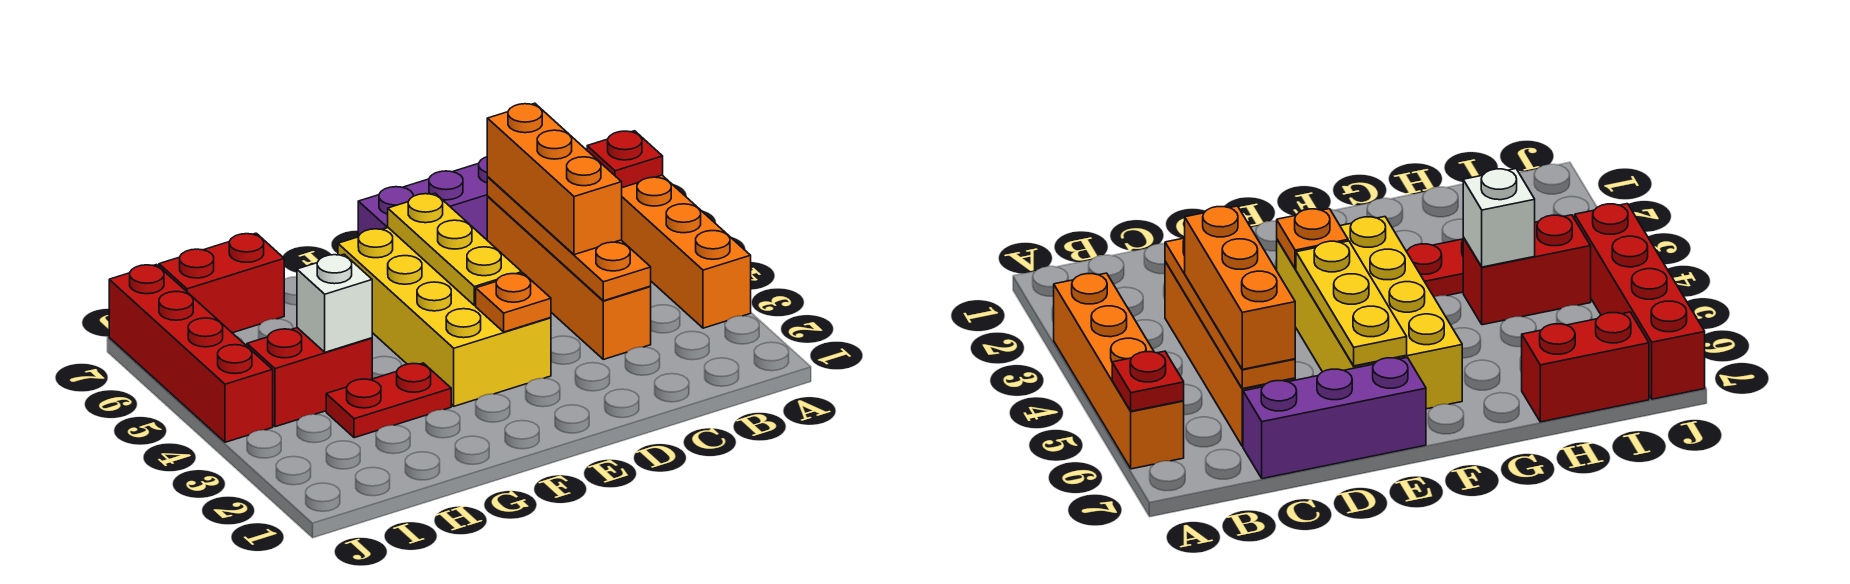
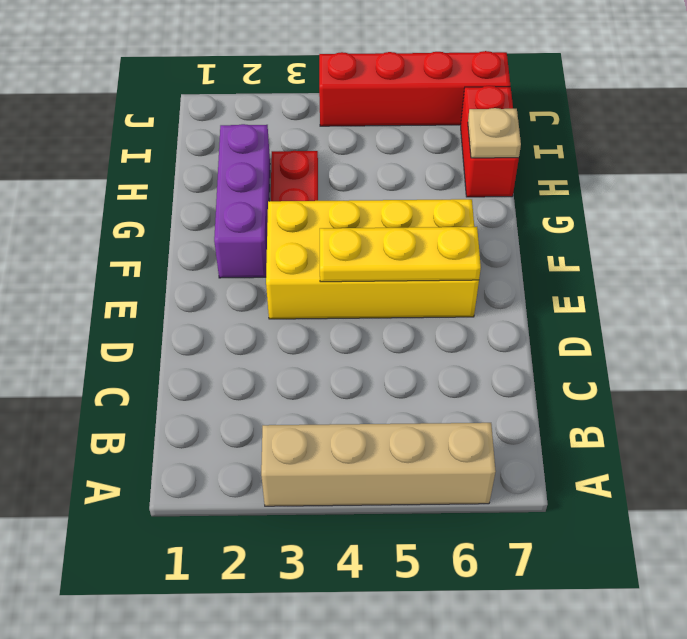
tan 1x4 brick [261,423,496,506] -> orange 1x4 brick [622,175,751,328]
purple 1x3 brick [214,124,270,278] -> purple 1x3 brick moved to [358,157,488,240]
tan 1x1 plate [468,108,521,158] -> none
none -> orange 1x4 brick [487,197,651,359]
none -> red 1x2 brick [247,328,372,427]
none -> red 1x1 plate [587,131,663,188]

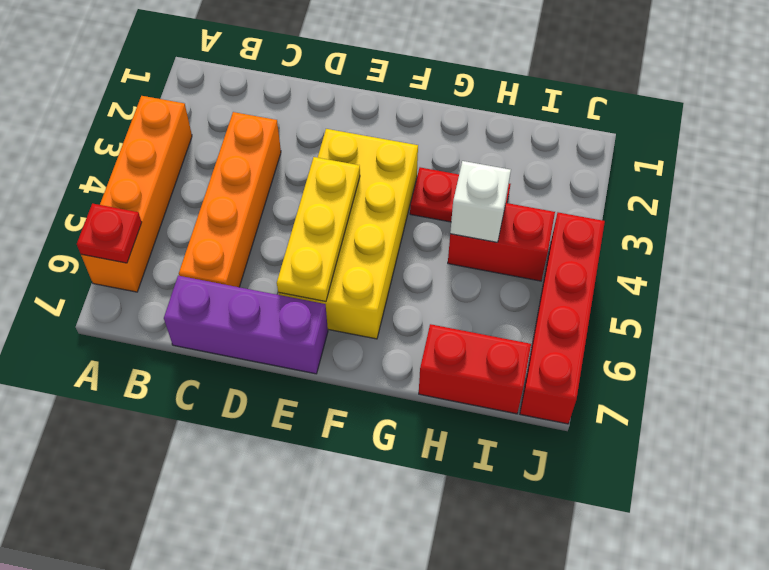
none -> orange 1x4 plate [487,177,651,301]
none -> orange 1x1 plate [476,273,551,332]
none -> orange 1x3 brick [487,103,622,255]

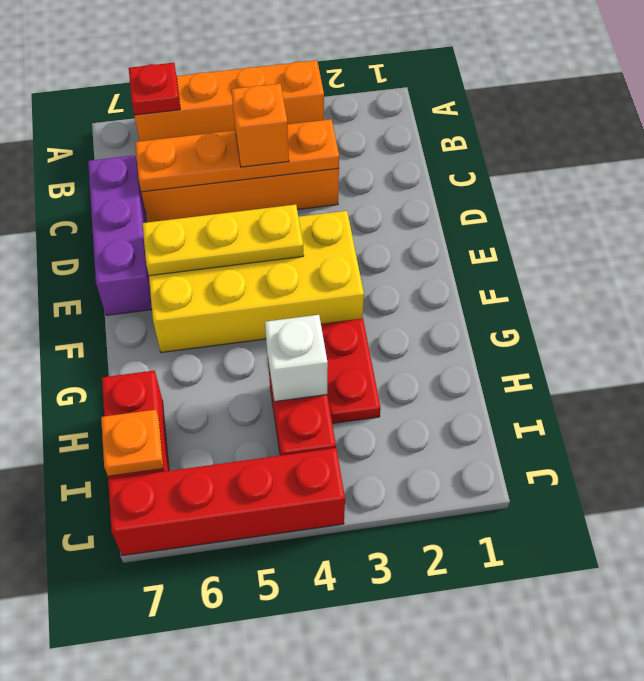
orange 1x1 brick [231,84,289,167] -> orange 1x3 brick [487,103,622,255]
orange 1x1 plate [101,410,163,476] -> orange 1x1 plate moved to [476,273,551,332]

